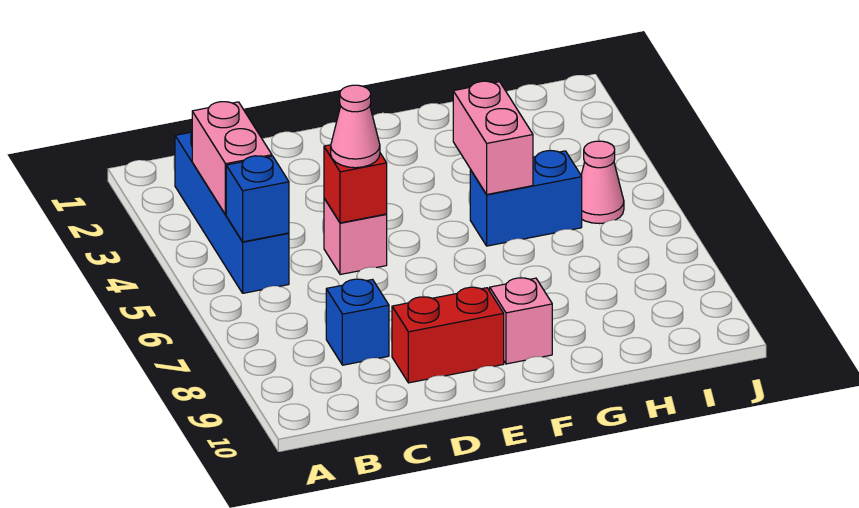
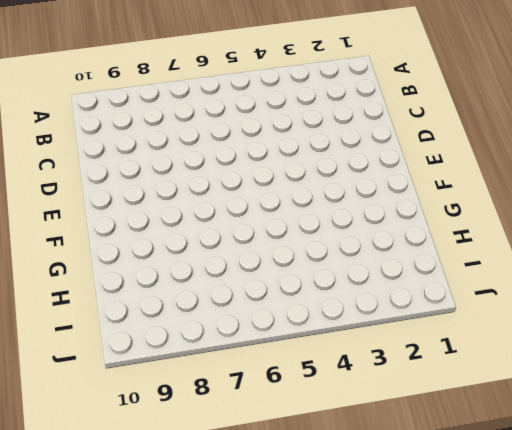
none -> blue 1x4 brick [175,132,289,293]
none -> blue 1x1 brick [326,279,389,365]
none -> pink 1x1 brick [324,198,387,275]

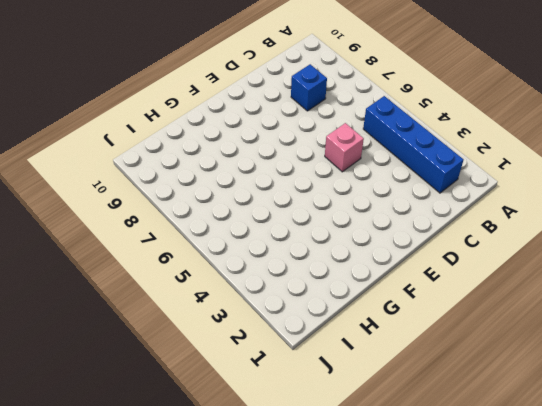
none -> red 1x2 brick [392,287,504,383]
none -> pink 1x1 brick [490,278,552,364]
none -> blue 1x2 brick [470,151,582,246]

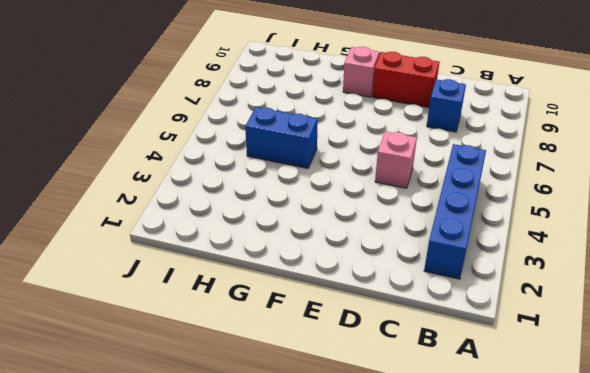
none -> pink 1x1 cone [581,141,624,224]
none -> pink 1x2 brick [192,102,272,215]
none -> blue 1x1 brick [226,156,289,242]

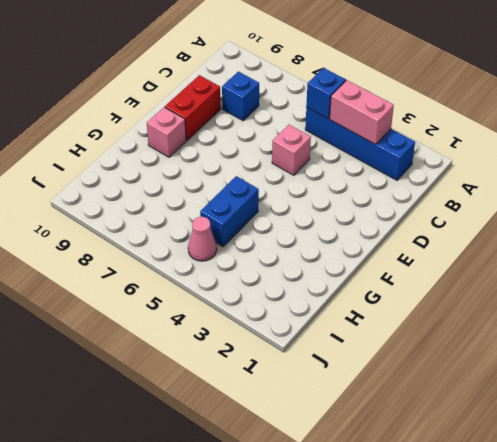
none -> red 1x1 brick [324,145,387,223]
none -> pink 1x2 brick [453,81,533,194]
none -> pink 1x1 cone [331,85,380,168]

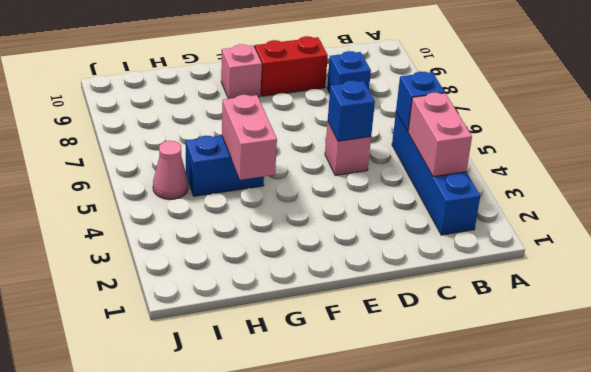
blue 1x1 brick [328,81,375,141] -> red 1x1 brick [324,145,387,223]
none -> pink 1x1 cone [331,85,380,168]

